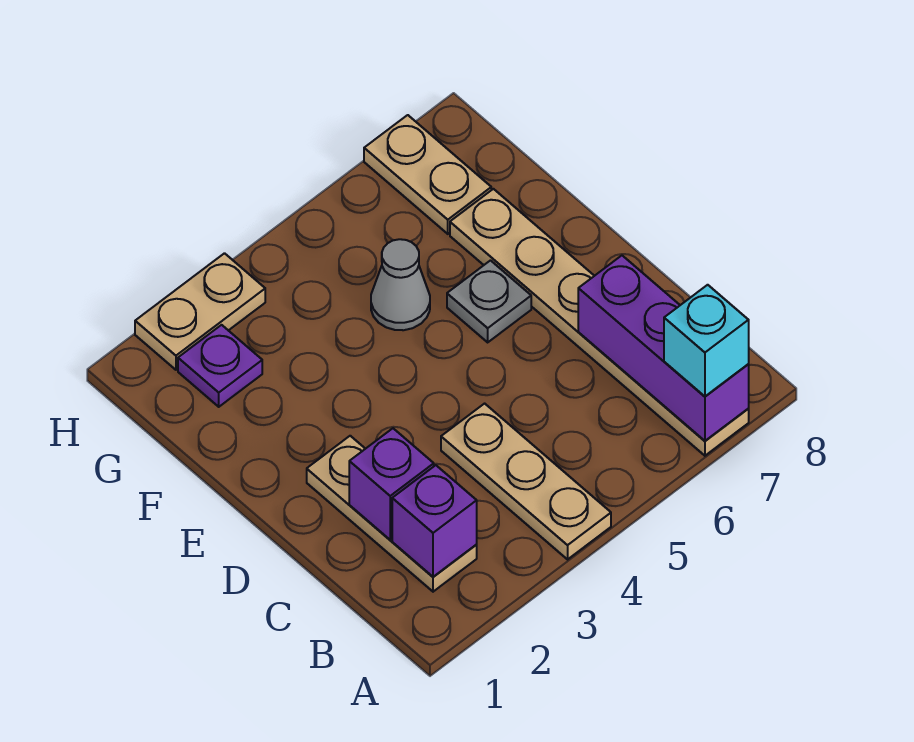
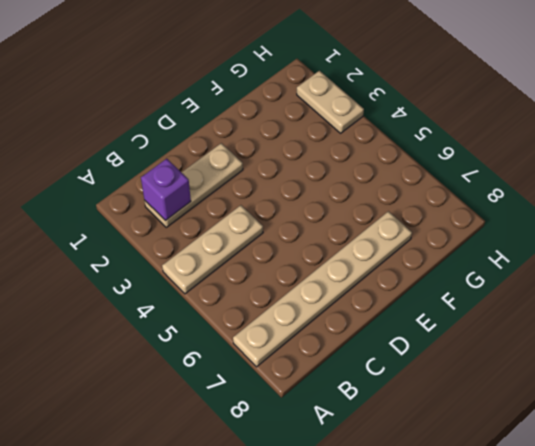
none -> grey 1x1 plate [447,261,531,342]
none -> grey 1x1 cone [371,239,430,330]
none -> purple 1x1 plate [178,325,262,407]

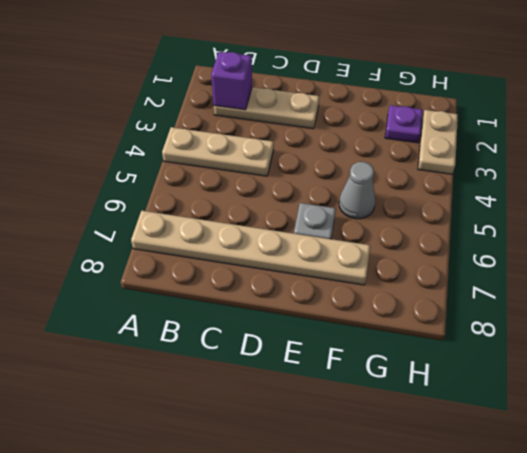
none -> tan 1x2 plate [364,115,491,234]
none -> purple 1x3 brick [578,256,749,441]
none -> purple 1x1 brick [349,428,434,540]

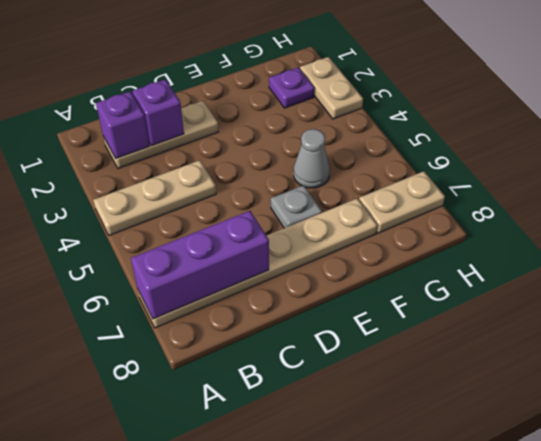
none -> cyan 1x1 brick [664,285,749,396]

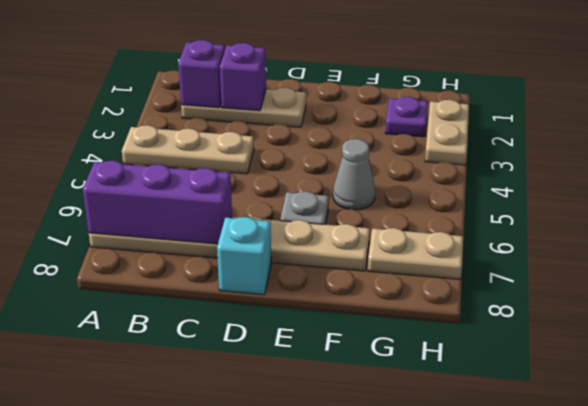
cyan 1x1 brick [217,217,271,295] -> cyan 1x1 brick moved to [664,285,749,396]

